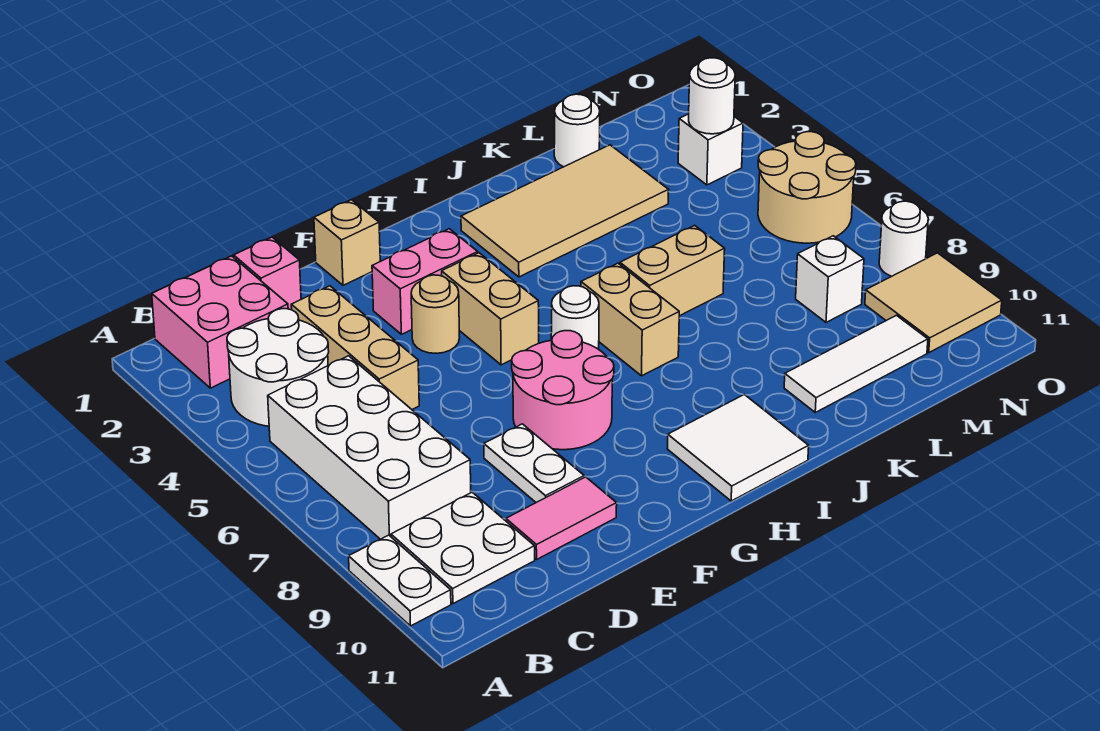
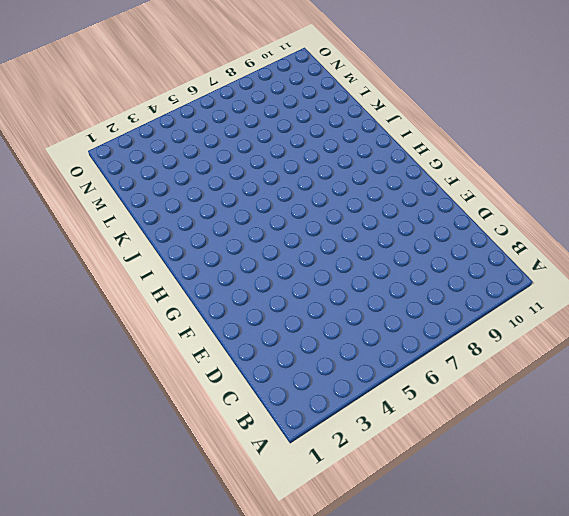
none -> white 1x2 plate [349,535,451,626]
none -> pink 2x2 brick [152,256,288,388]
none -> white 2x2 round brick [227,309,329,426]

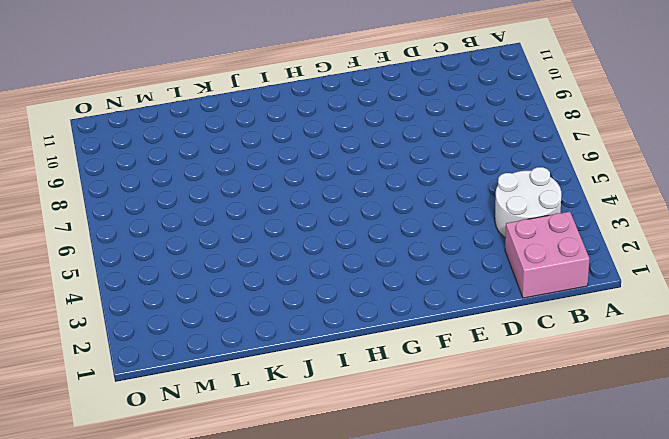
none -> white 1x2 plate [349,535,451,626]
none -> white 2x4 brick [268,356,471,539]
none -> white 2x2 plate [391,492,535,604]

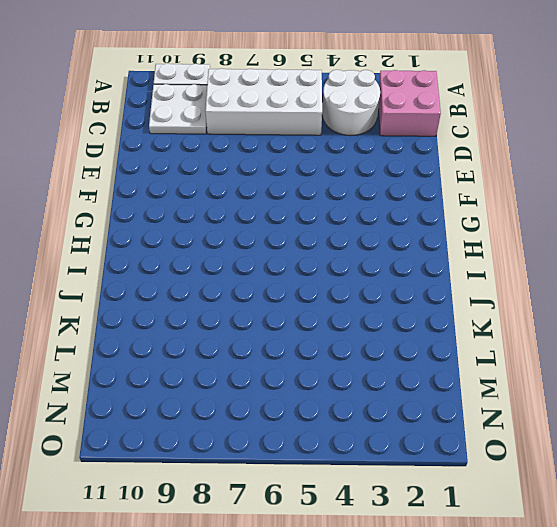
none -> pink 1x1 brick [234,237,301,310]
none -> tan 1x3 brick [291,286,419,409]
none -> pink 1x2 tile [506,477,617,559]

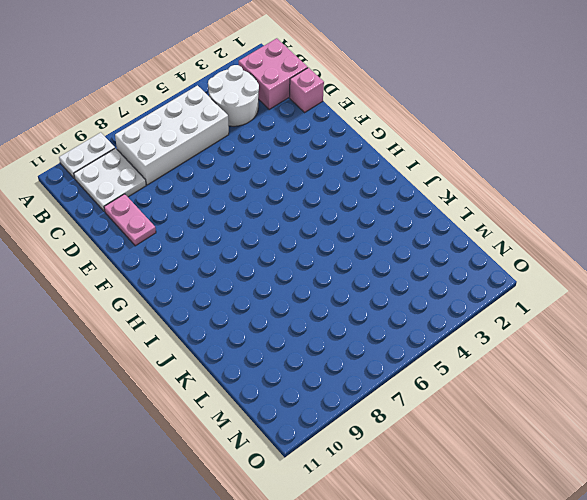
pink 1x2 plate [104,194,156,246] -> pink 1x2 tile [506,477,617,559]
none -> tan 1x3 brick [291,286,419,409]
none -> white 1x2 plate [484,424,584,503]
none -> tan 1x1 brick [314,200,380,285]

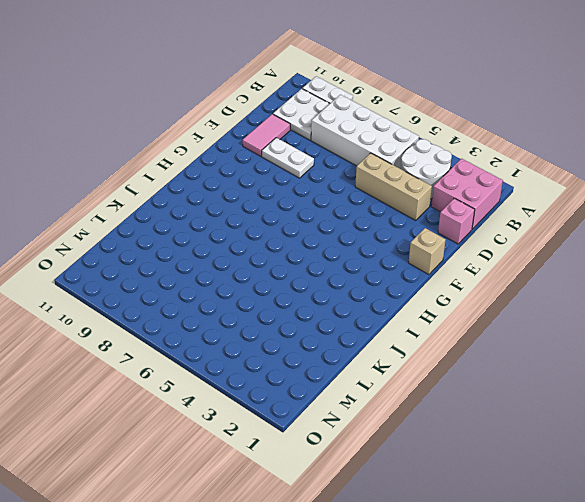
none -> pink 1x2 brick [372,229,478,334]
none -> tan 1x1 round brick [411,275,460,353]
none -> pink 2x2 round brick [512,331,614,450]

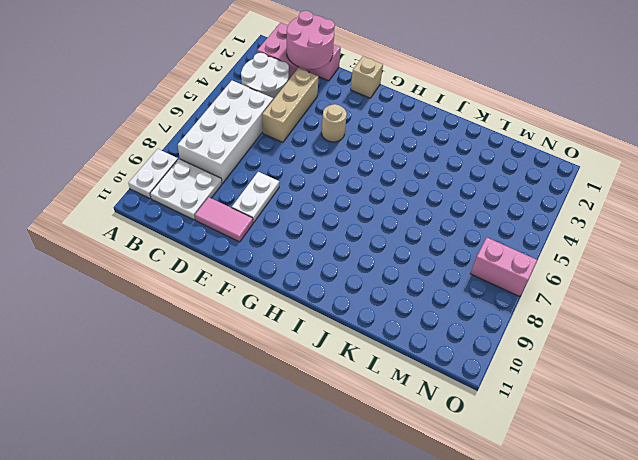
pink 2x2 round brick [287,11,335,69] -> pink 2x2 round brick moved to [512,331,614,450]
pink 1x2 brick [470,238,537,297] -> pink 1x2 brick moved to [372,229,478,334]
none -> tan 1x2 brick [442,253,539,365]
none -> white 1x1 round brick [551,286,599,349]
none -> white 2x2 tile [667,395,809,501]

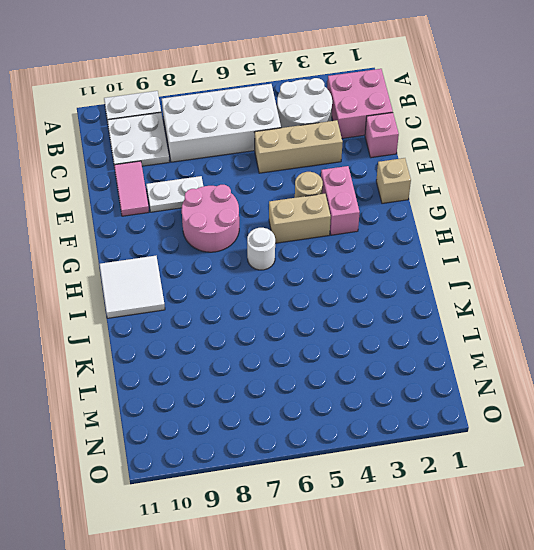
none -> tan 2x4 tile [461,145,669,277]
none -> tan 1x2 brick [581,263,679,376]
none -> tan 1x2 brick [620,225,725,316]

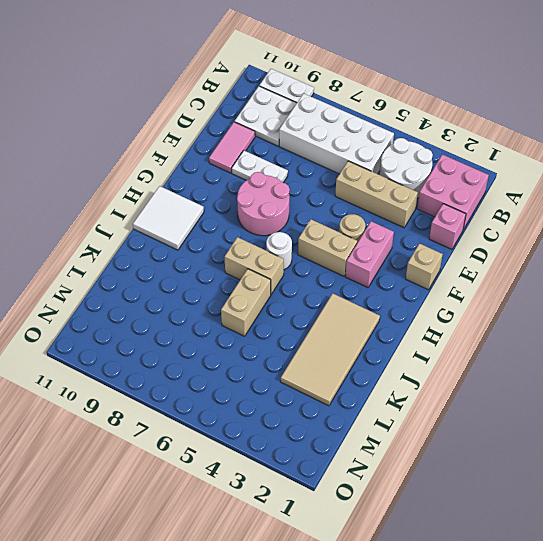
none -> white 1x3 tile [784,315,928,412]
none -> white 1x1 round brick [554,94,600,167]
none -> white 1x1 brick [796,236,864,322]

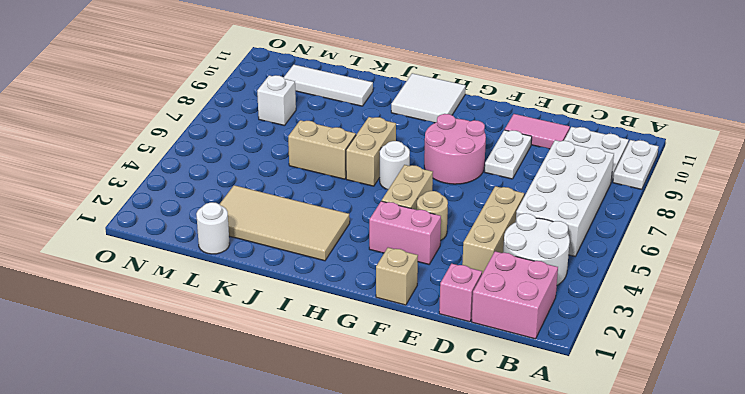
none -> white 1x1 brick [678,114,743,185]
none -> tan 2x2 round brick [758,132,856,243]
none -> tan 2x2 tile [865,253,1002,353]

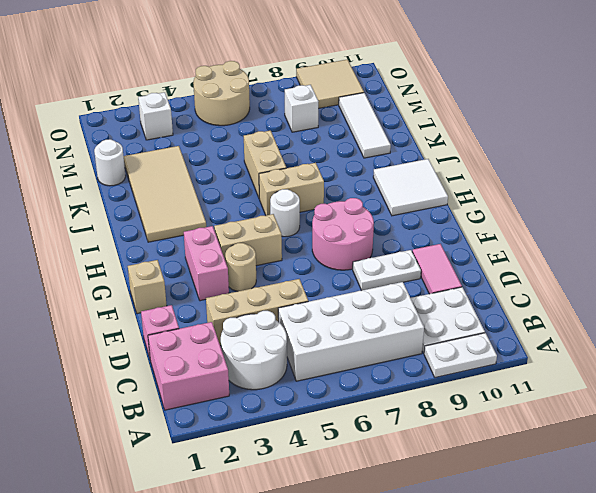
none -> white 1x1 round brick [879,201,928,276]
none -> white 1x1 round brick [689,58,735,134]

